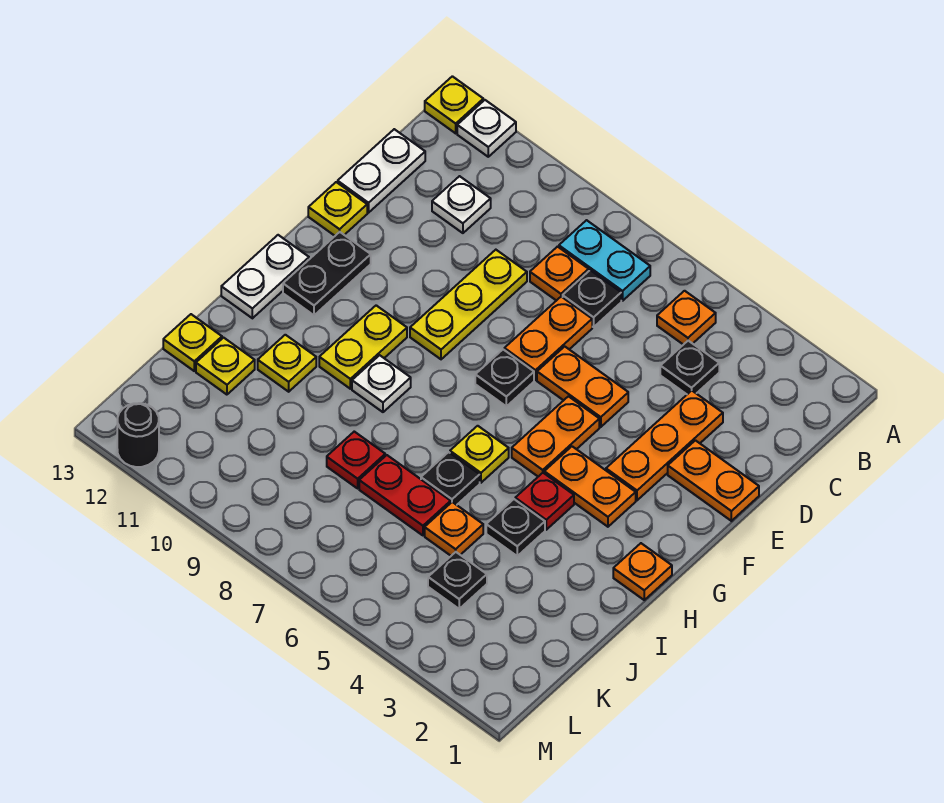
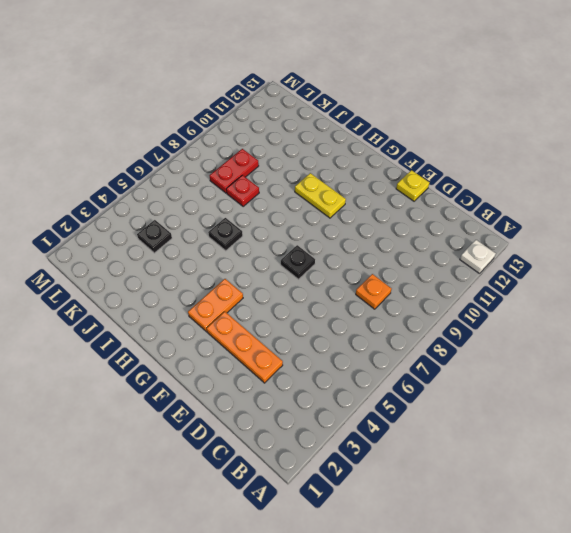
red 1x2 plate [210,149,259,193] -> red 1x2 plate moved to [359,455,451,535]
none -> yellow 1x1 plate [425,76,483,133]
none -> orange 1x1 plate [657,291,716,345]
none -> cyan 1x2 plate [559,220,650,301]
none -> black 1x1 plate [660,341,719,394]

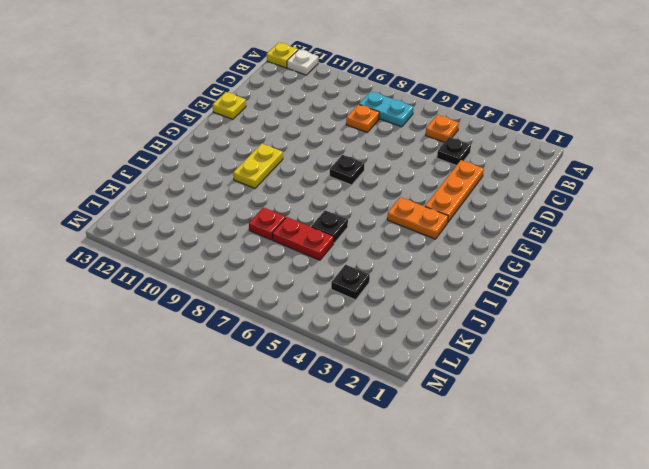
none -> black 1x1 plate [563,270,621,327]
none -> white 1x1 plate [432,176,491,233]
none -> white 1x2 plate [338,129,425,213]
none -> orange 1x2 plate [504,297,592,380]

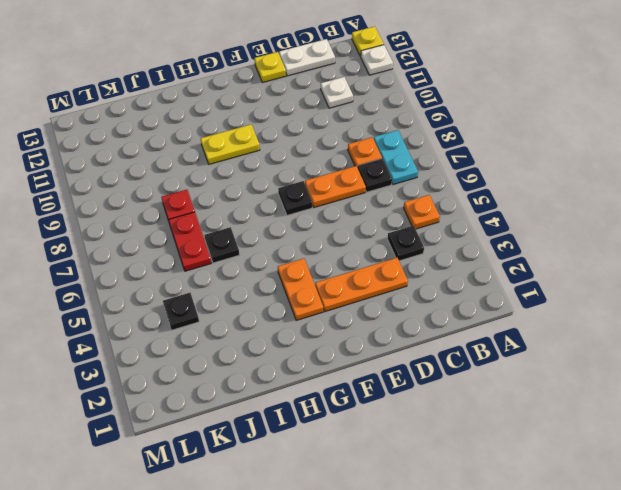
none -> yellow 1x3 plate [410,250,527,359]
none -> orange 1x2 plate [668,440,759,521]
none -> orange 1x2 plate [537,346,628,427]
none -> orange 1x2 plate [512,396,599,477]

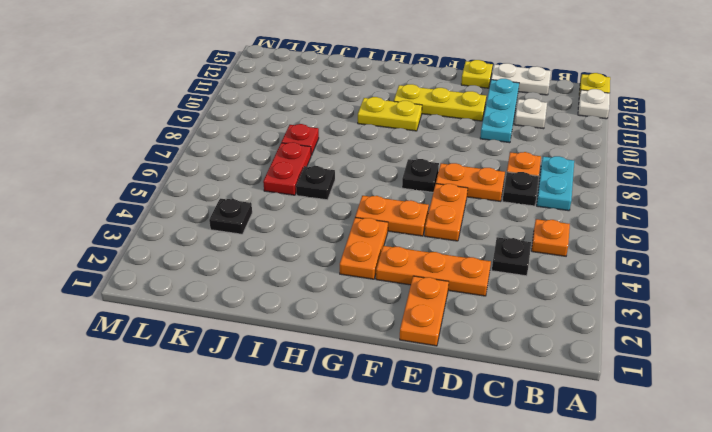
cyan 1x3 plate [480,79,519,143] -> none
yellow 1x3 plate [394,84,486,121] -> yellow 1x3 plate moved to [410,250,527,359]
none -> black 1x2 plate [283,232,371,315]
none -> white 1x2 plate [221,235,309,318]
none -> orange 1x1 plate [613,543,672,600]
none -> red 1x1 plate [515,473,574,530]

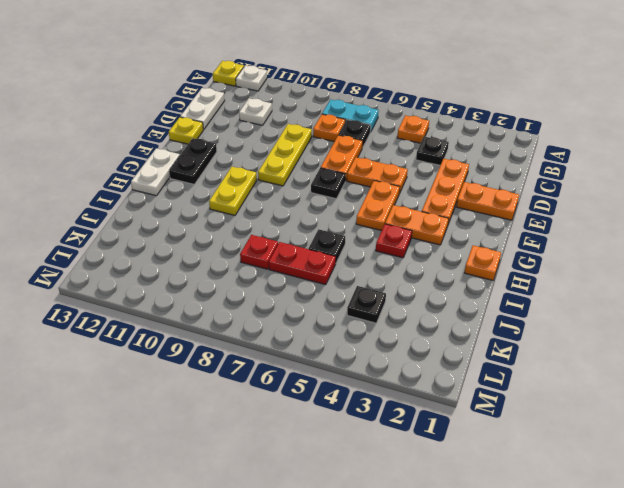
none -> yellow 1x1 plate [450,426,509,483]
none -> white 1x1 plate [352,355,411,412]
none -> black 1x1 plate [486,499,545,556]
none -> yellow 1x1 plate [258,335,316,392]

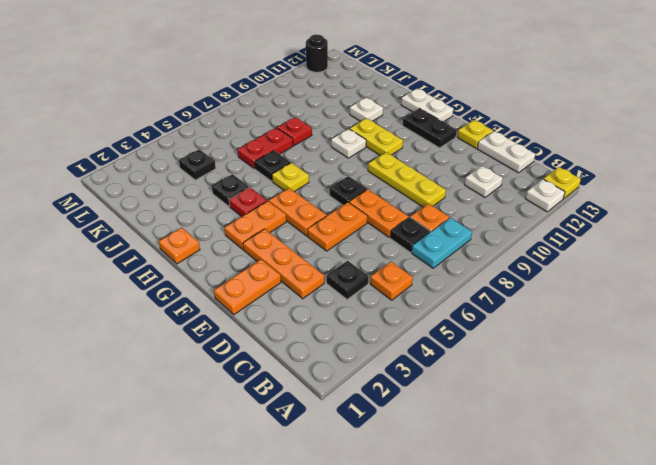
white 1x1 plate [350,98,383,122] -> yellow 1x1 plate [258,335,316,392]
none -> orange 1x1 plate [425,502,483,556]
none -> yellow 1x1 plate [196,338,255,395]
none -> yellow 1x1 plate [163,314,222,371]

